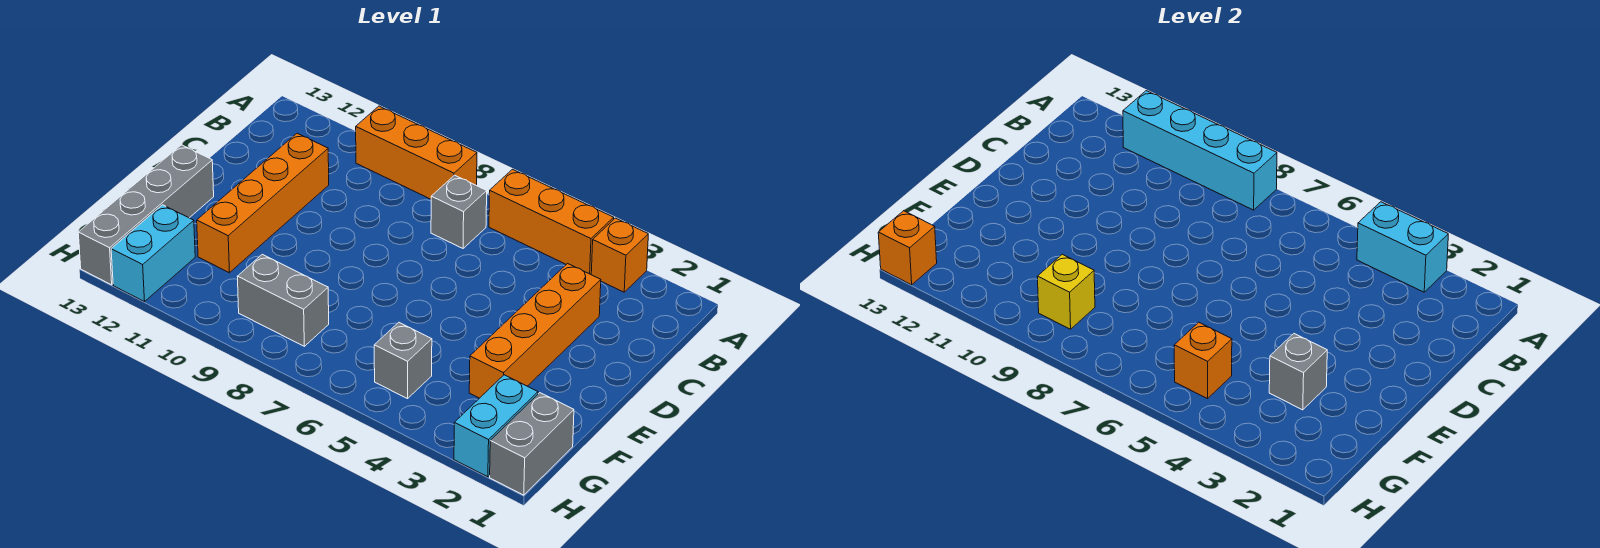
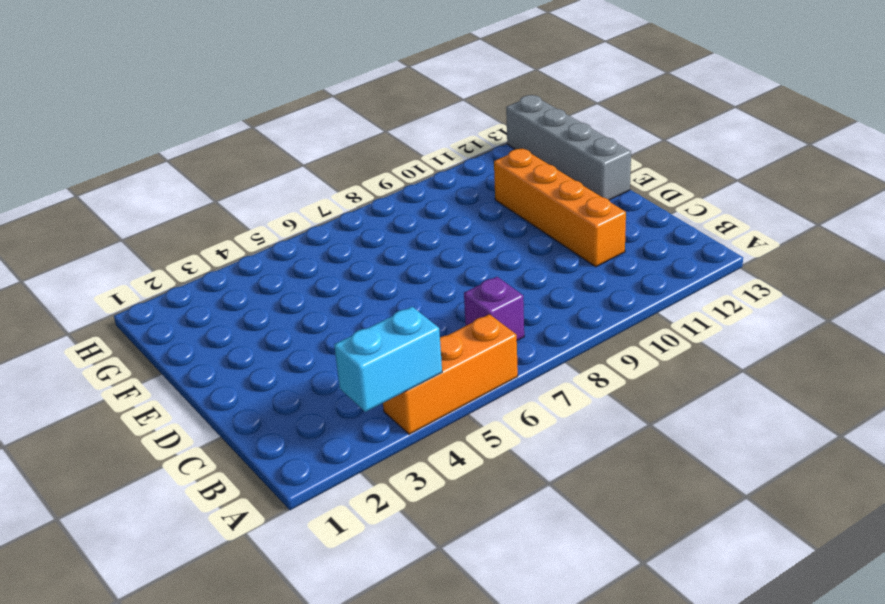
purple 1x1 brick [464,277,524,340] -> grey 1x1 brick [431,175,487,248]
none -> orange 1x1 brick [591,218,648,292]
none -> orange 1x3 brick [356,106,477,199]
none -> orange 1x4 brick [469,264,601,398]

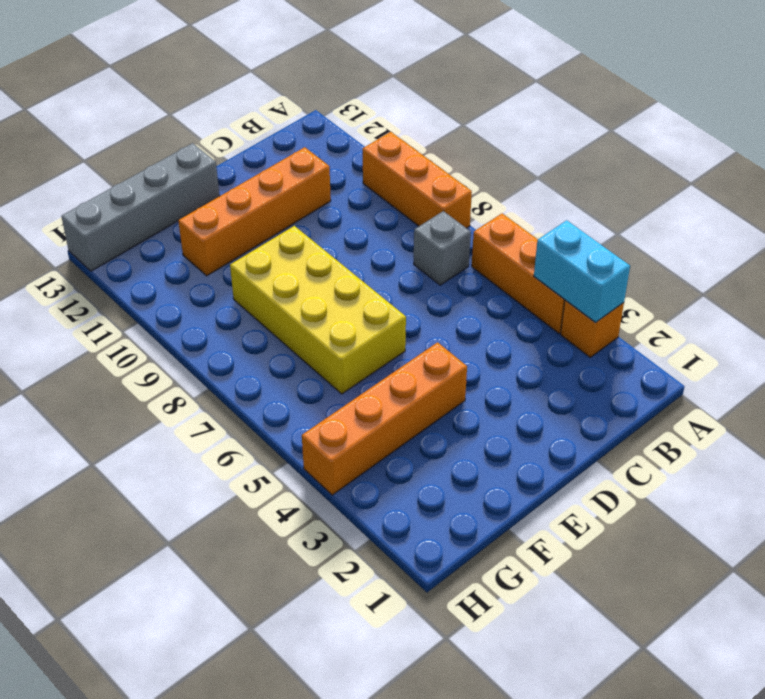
orange 1x4 brick [302,342,467,495] -> orange 1x4 brick moved to [469,264,601,398]
yellow 2x4 brick [230,226,406,394] -> none
none -> grey 1x2 brick [490,393,574,495]
none -> cyan 1x2 brick [454,375,538,477]
none -> grey 1x1 brick [374,322,432,399]

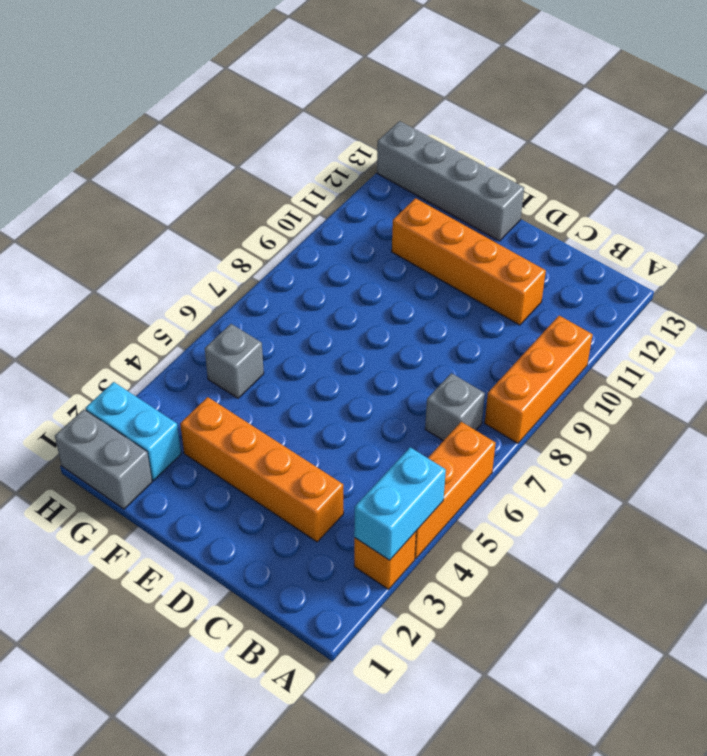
none -> grey 1x2 brick [237,254,329,346]
none -> cyan 1x2 brick [111,205,195,302]
none -> cyan 1x4 brick [1123,91,1277,210]

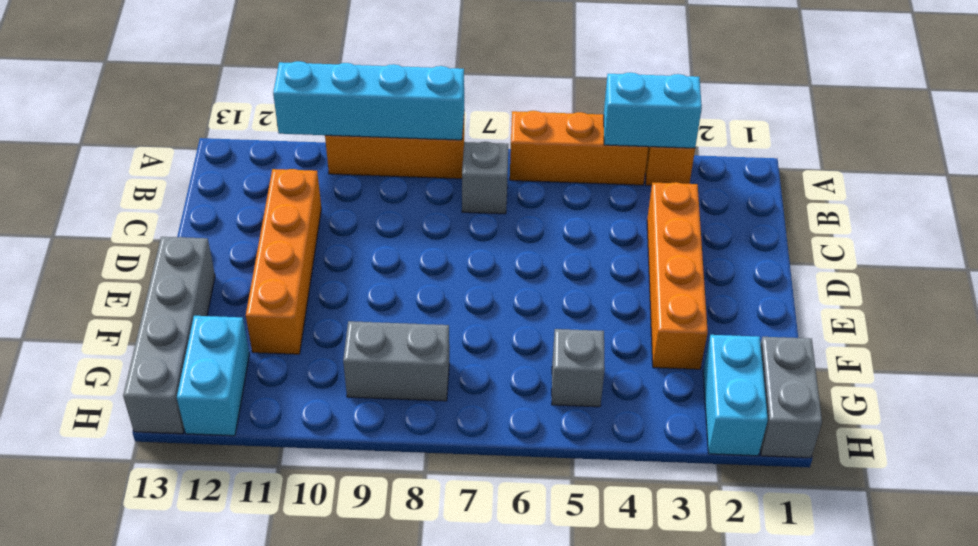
none -> grey 1x1 brick [1269,334,1327,410]
none -> orange 1x1 brick [1174,322,1232,399]
none -> yellow 1x1 brick [1037,254,1095,329]

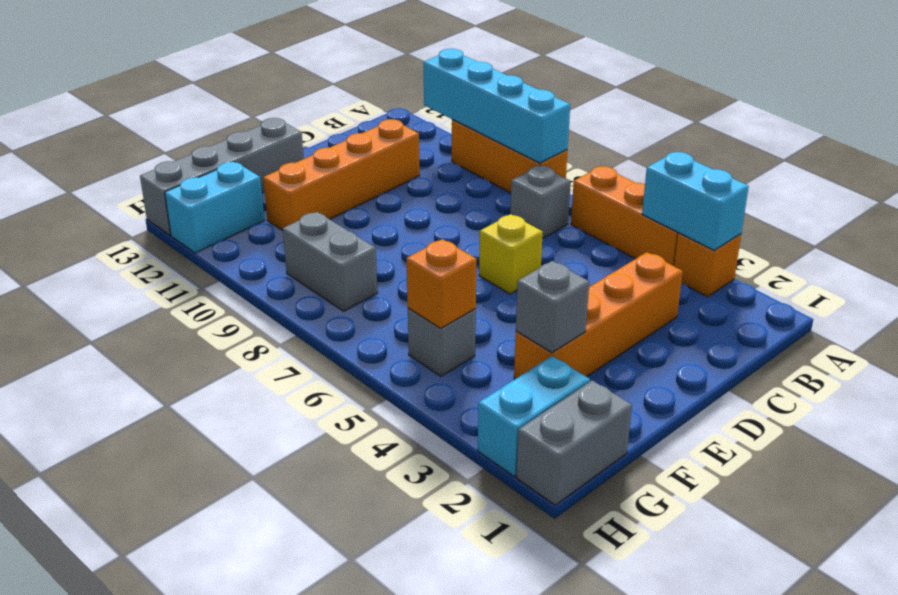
yellow 1x1 brick [479,214,543,294] -> yellow 1x1 brick moved to [1037,254,1095,329]
none -> orange 1x1 brick [878,211,937,285]

